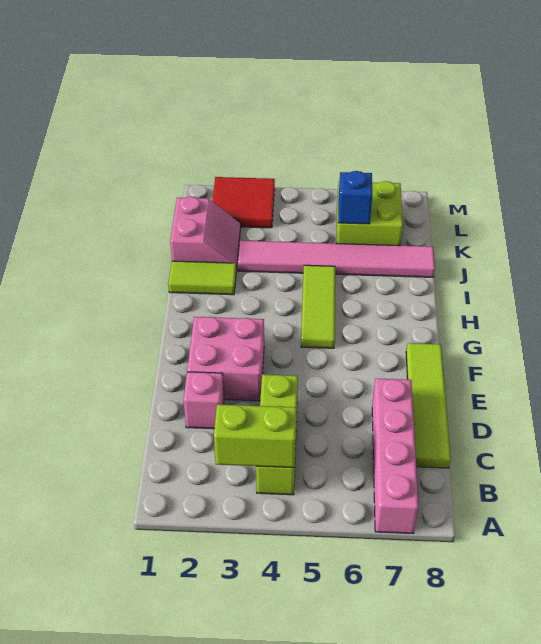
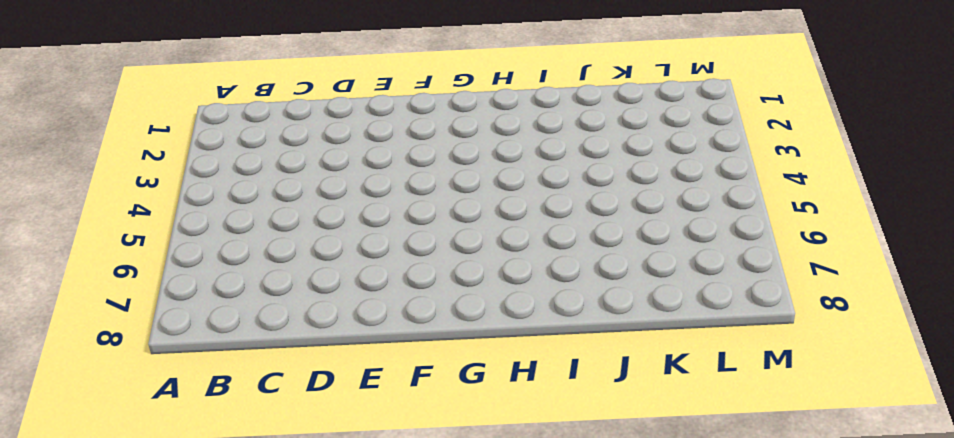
none -> pink 1x4 brick [372,378,419,533]
none -> lime 1x3 brick [256,374,298,495]
none -> lime 1x4 tile [406,343,451,468]

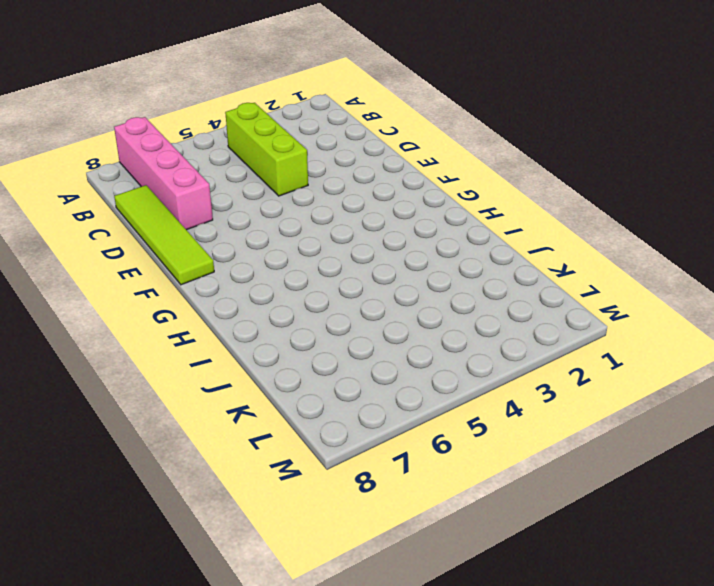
none -> pink 1x1 brick [183,372,224,429]
none -> pink 2x2 brick [187,317,264,401]
none -> lime 1x3 tile [301,265,335,348]

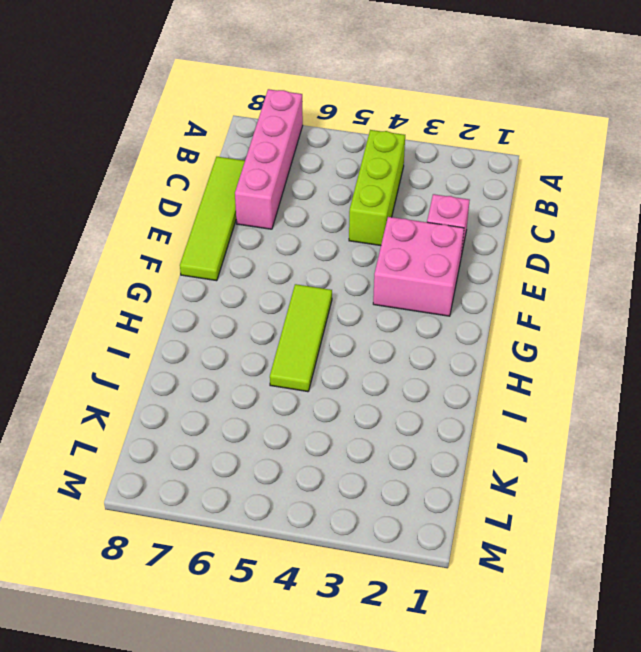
none -> lime 1x2 tile [168,261,236,295]
none -> pink 2x2 slope [170,197,241,270]
none -> pink 1x6 tile [238,241,435,277]

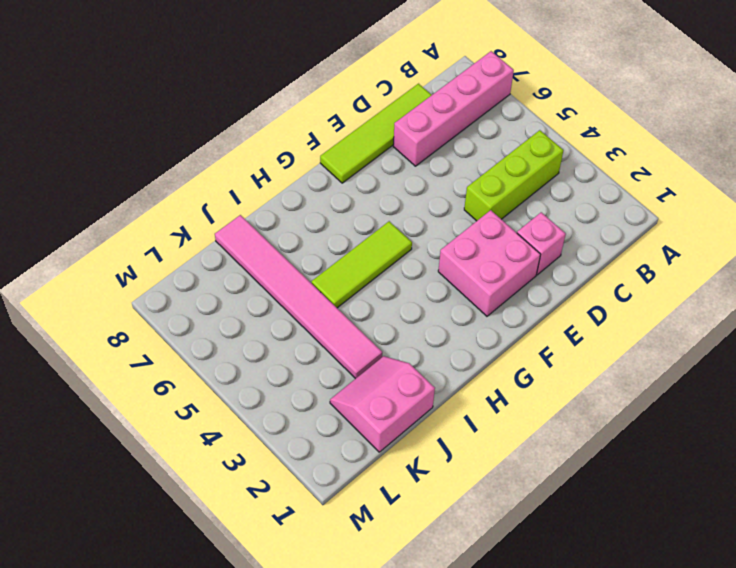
none -> lime 1x2 tile [168,261,236,295]
none -> lime 2x2 brick [336,181,403,246]
none -> red 2x2 tile [212,177,275,228]

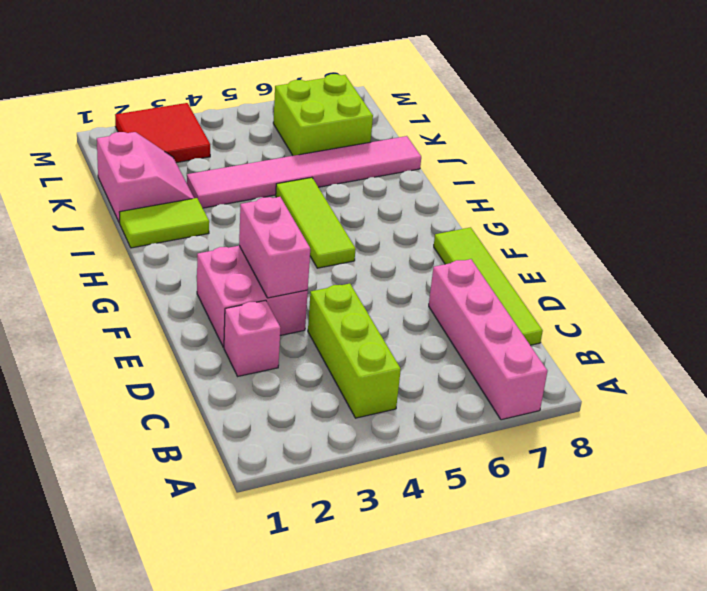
pink 1x2 brick [239,197,310,298] -> none
none -> lime 1x2 brick [214,404,297,468]
none -> blue 1x1 brick [338,171,372,224]

